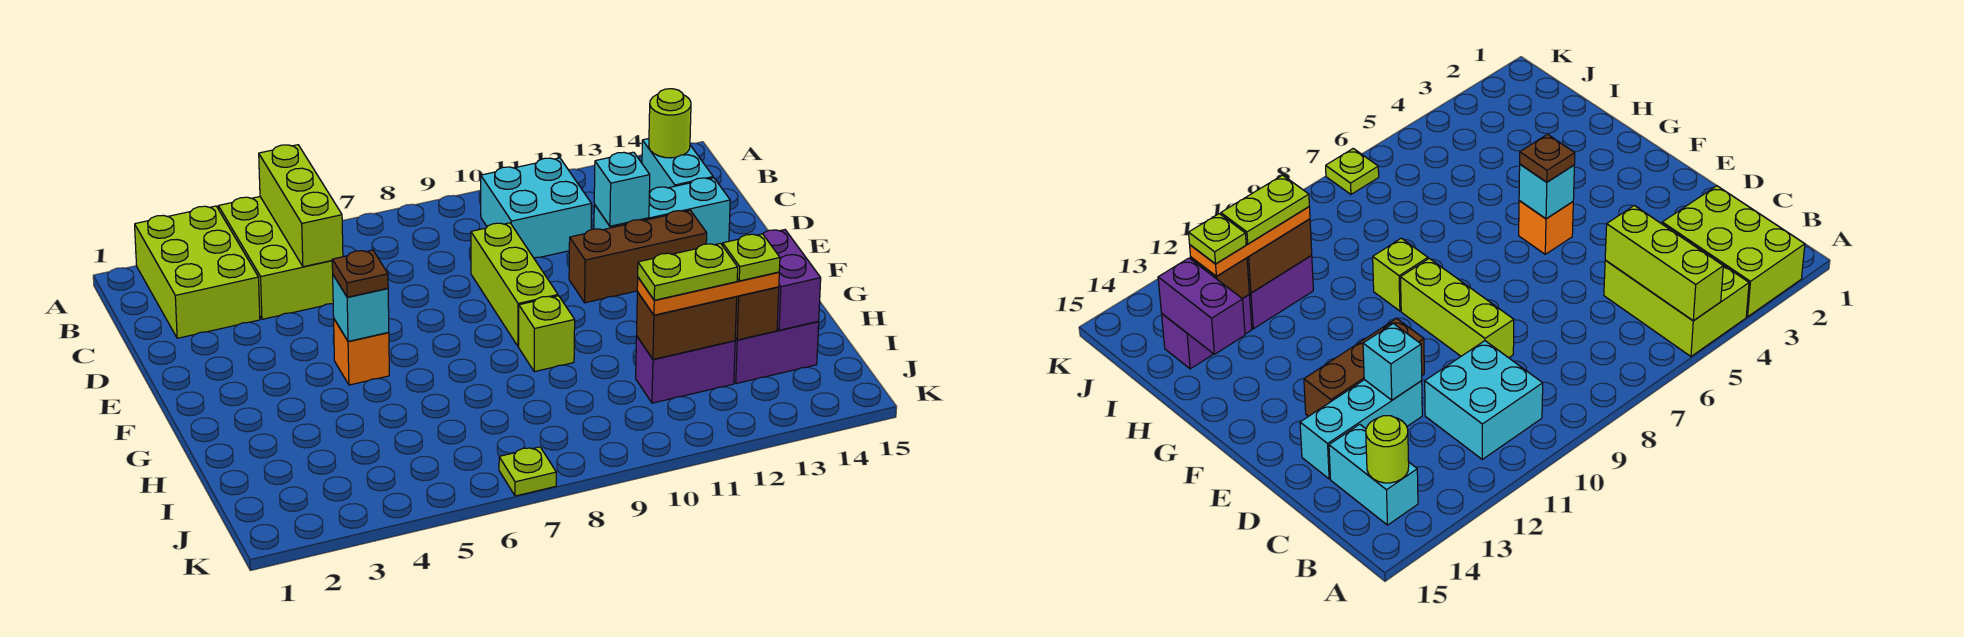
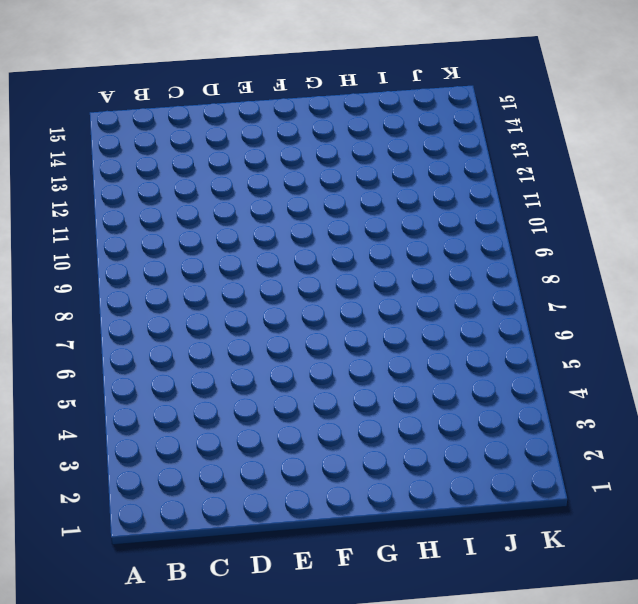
none -> lime 2x3 brick [135,206,260,338]
none -> lime 2x3 brick [218,197,333,319]
none -> cyan 2x2 brick [481,158,592,258]

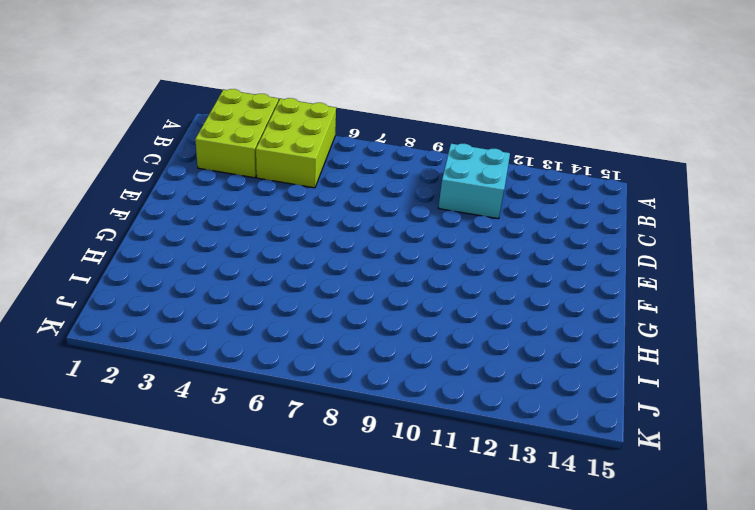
none -> cyan 1x2 brick [642,139,713,192]
none -> lime 1x3 brick [471,223,558,346]
none -> cyan 1x3 brick [594,178,730,245]

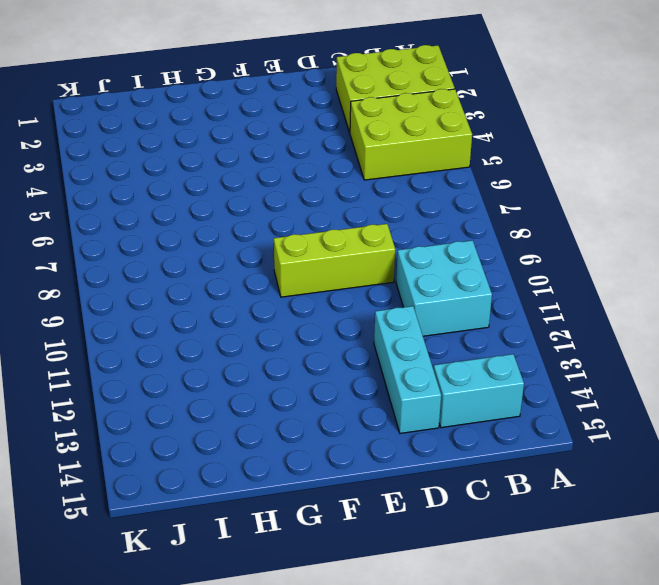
none -> brown 1x3 brick [569,210,707,303]
none -> orange 1x1 brick [334,319,389,385]
none -> lime 1x1 brick [519,296,575,372]

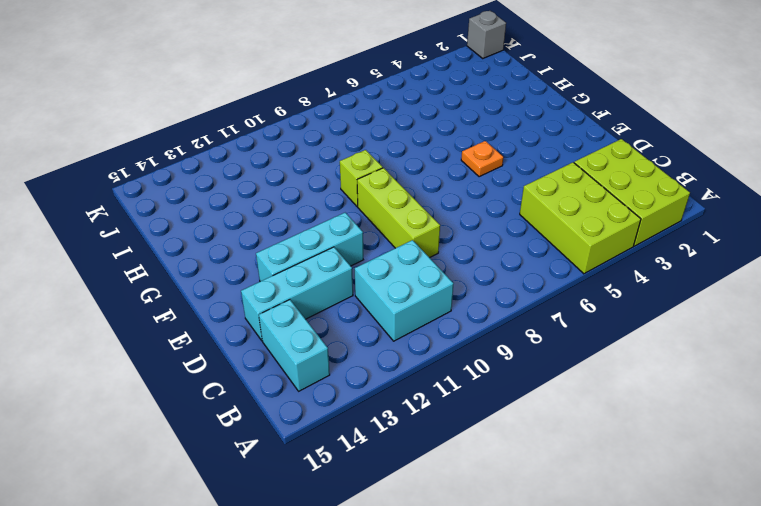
cyan 1x3 brick [256,213,363,281] -> brown 1x3 brick [569,210,707,303]
orange 1x1 plate [461,141,503,177] -> orange 1x1 brick [334,319,389,385]
grey 1x1 brick [467,11,506,58] -> none
none -> purple 1x2 brick [636,336,735,403]
none -> purple 1x2 brick [734,322,819,384]
none -> lime 1x1 plate [499,447,556,496]

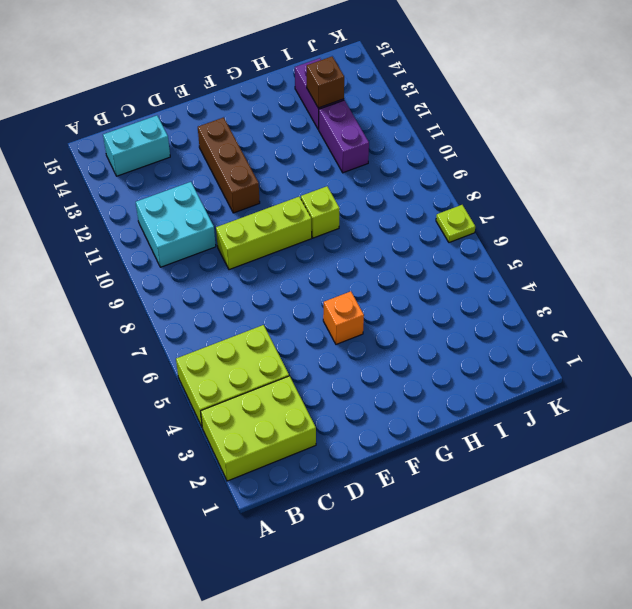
none -> cyan 1x3 brick [594,178,730,245]
none -> lime 1x3 brick [259,145,343,267]
none -> lime 1x1 round brick [649,89,691,158]

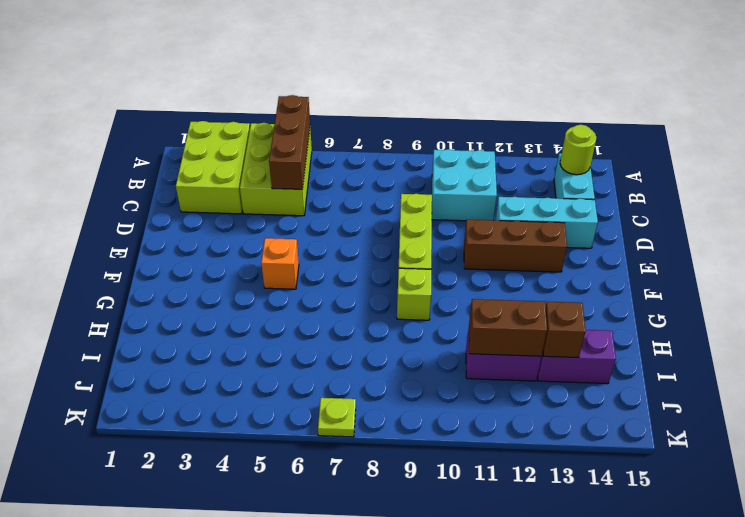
brown 1x3 brick [269,95,310,189] -> lime 1x3 brick [259,145,343,267]
none -> cyan 1x1 brick [594,152,650,226]
none -> cyan 1x1 brick [333,275,389,341]
none -> purple 1x2 brick [763,230,821,330]

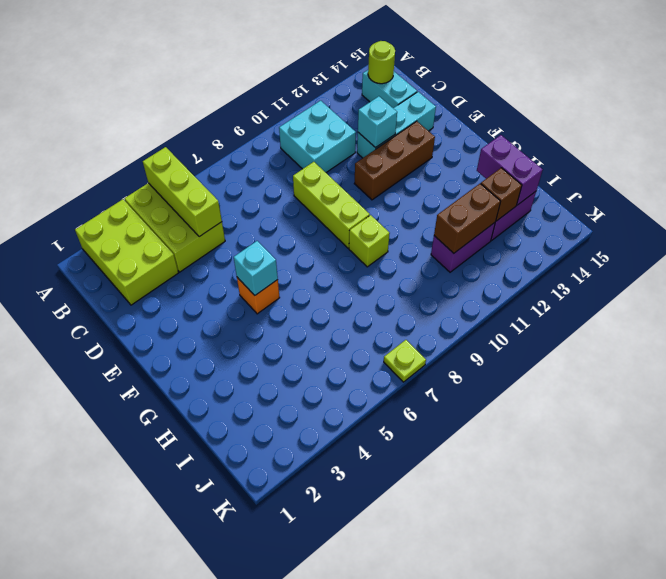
none -> brown 1x1 plate [332,250,388,297]
none -> orange 1x3 plate [637,272,779,315]
none -> lime 1x2 plate [638,243,738,300]

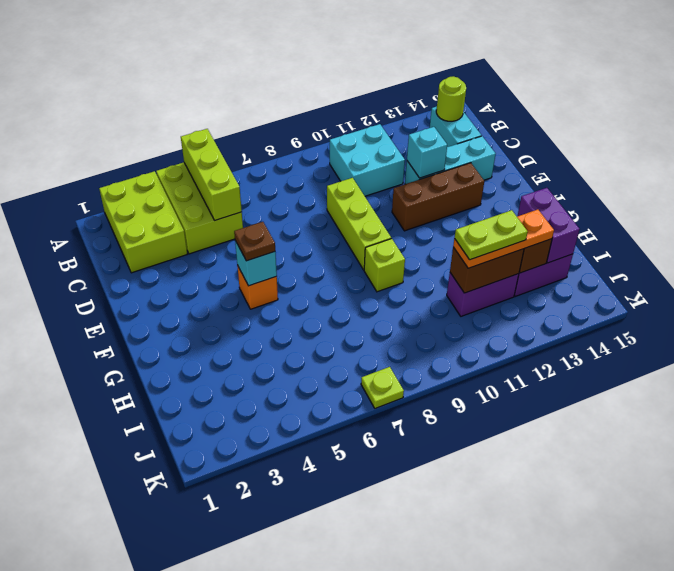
none -> lime 1x1 plate [723,234,780,281]

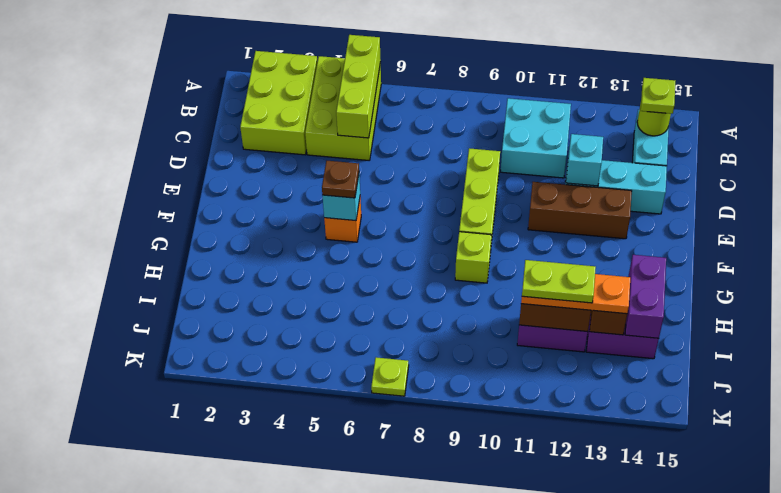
lime 1x1 plate [641,78,675,114] -> lime 1x1 plate moved to [723,234,780,281]

